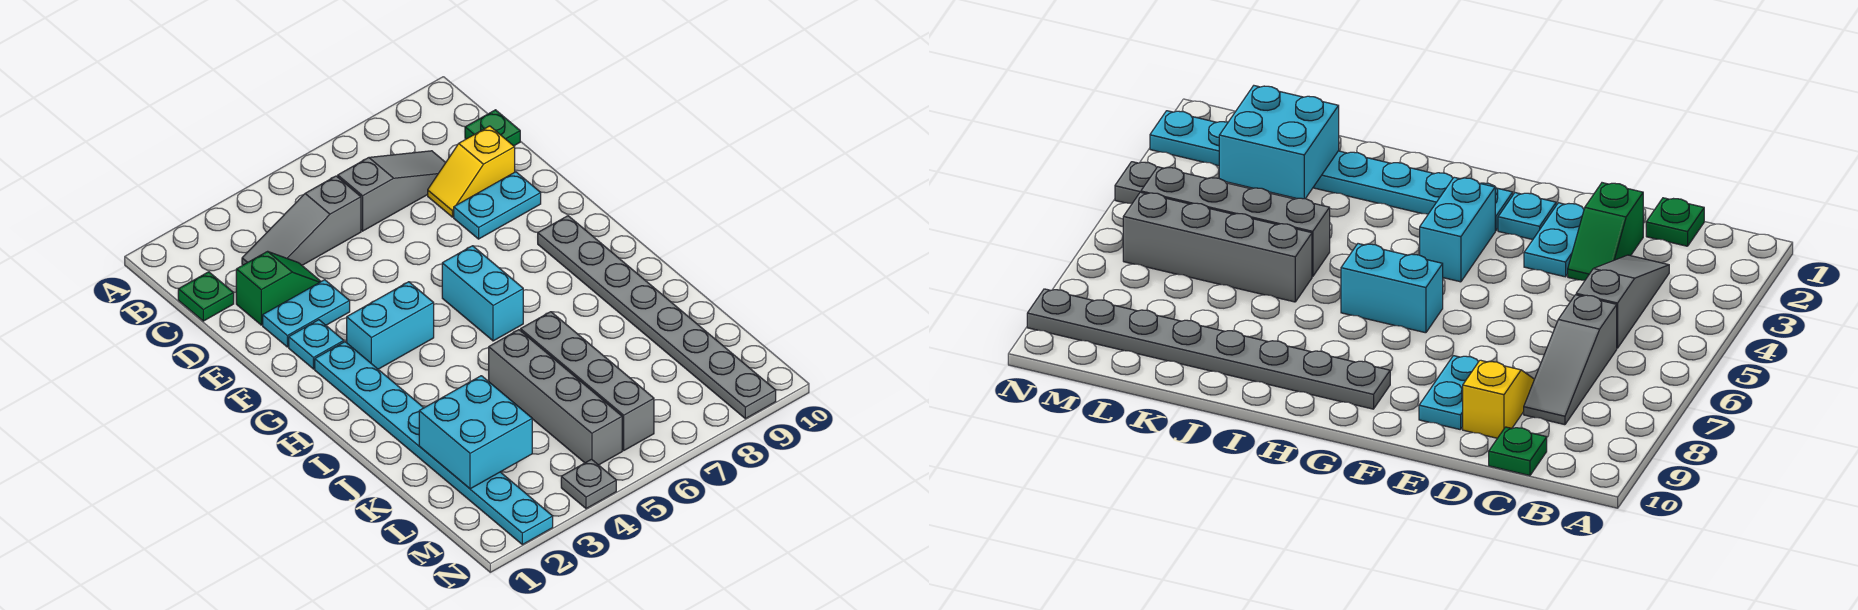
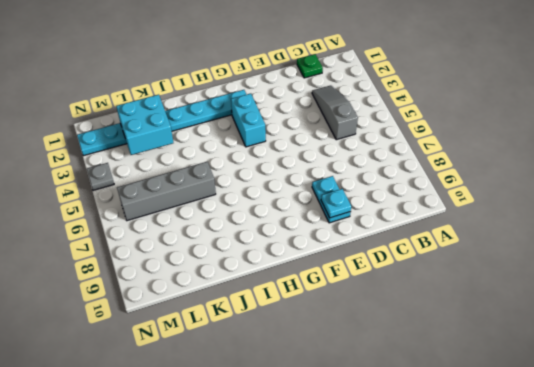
cyan 1x1 plate [321,189,351,218] -> cyan 1x1 plate moved to [289,320,344,369]
none -> grey 1x3 slope [338,151,446,231]
none -> green 1x1 plate [465,110,520,146]
none -> green 1x2 slope [236,251,321,325]

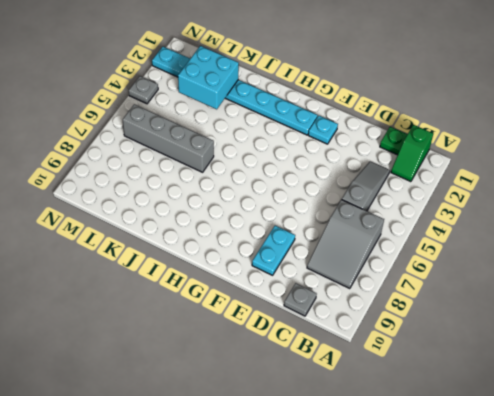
green 1x2 slope [391,125,433,182] -> green 1x2 slope moved to [236,251,321,325]
grey 2x3 slope [307,200,384,289] -> grey 1x3 slope [338,151,446,231]
grey 1x1 plate [284,283,317,316] -> green 1x1 plate [465,110,520,146]
none -> yellow 1x2 slope [428,126,515,217]
none -> cyan 1x2 plate [263,280,350,347]
none -> cyan 1x2 brick [347,282,434,369]

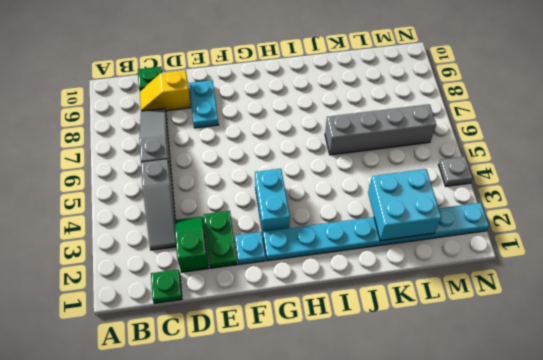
yellow 1x2 slope [140,70,191,111] -> yellow 1x2 slope turned to [428,126,515,217]
green 1x2 plate [204,211,237,268] -> cyan 1x2 plate [263,280,350,347]
none -> cyan 1x2 brick [442,246,523,341]
none -> grey 1x8 plate [538,216,776,419]
none -> grey 1x4 brick [489,330,622,465]

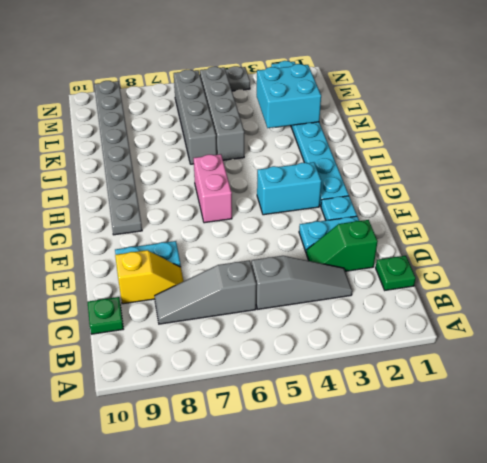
pink 1x2 brick [194,154,232,223] -> cyan 1x2 brick [442,246,523,341]

